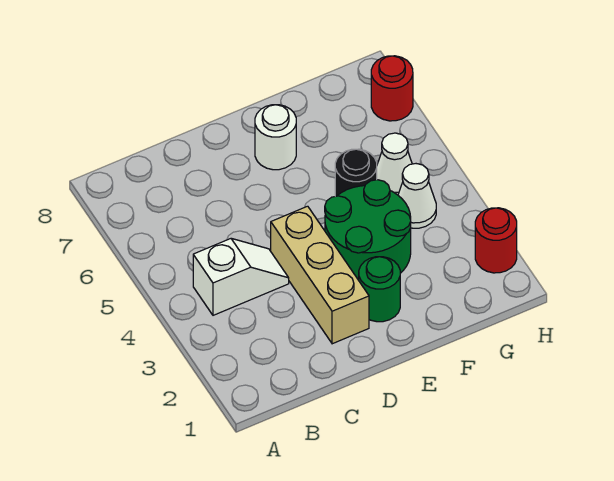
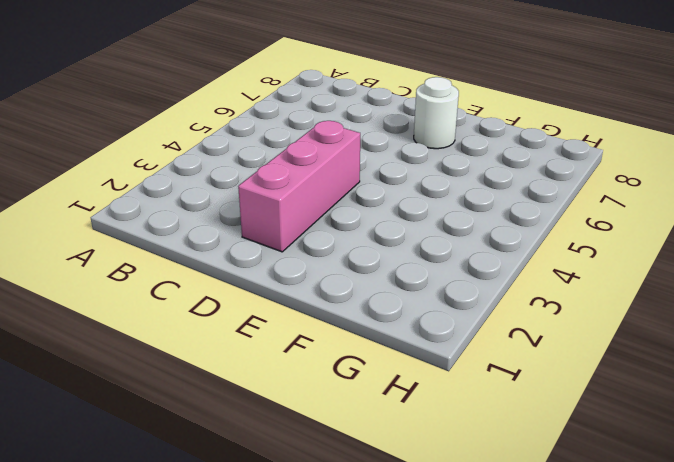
pink 1x3 brick [238,121,360,252] -> tan 1x3 brick [271,206,369,344]
none -> white 1x2 slope [193,239,289,315]
none -> green 1x1 round brick [359,257,400,322]

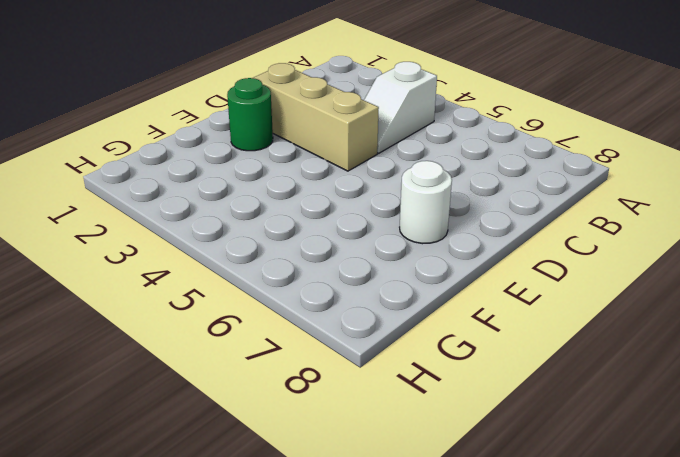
none -> green 2x2 round brick [325,180,411,280]
none -> black 1x1 round brick [335,149,377,196]

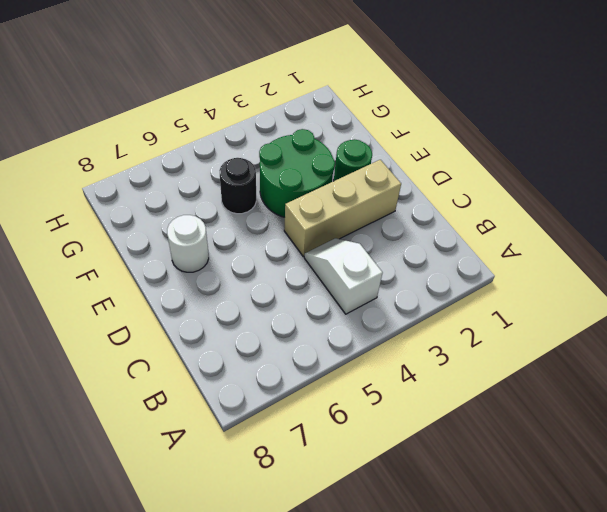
none -> white 1x1 cone [398,164,436,228]
none -> white 1x1 cone [377,133,412,195]

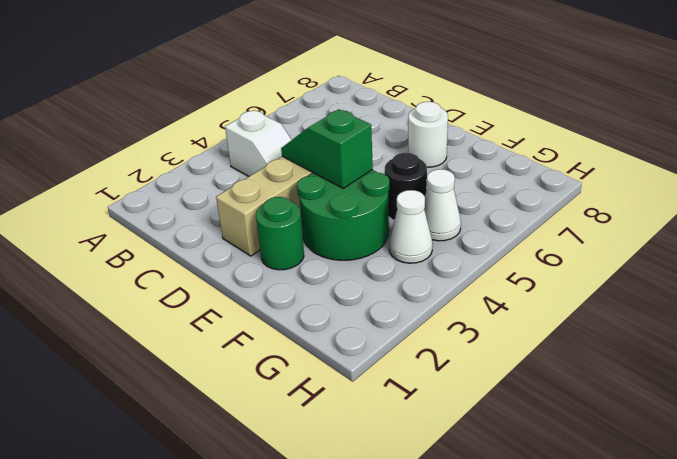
green 1x2 slope [281,109,373,188] -> none
none -> red 1x1 round brick [475,208,517,273]
none -> red 1x1 round brick [371,56,413,121]

